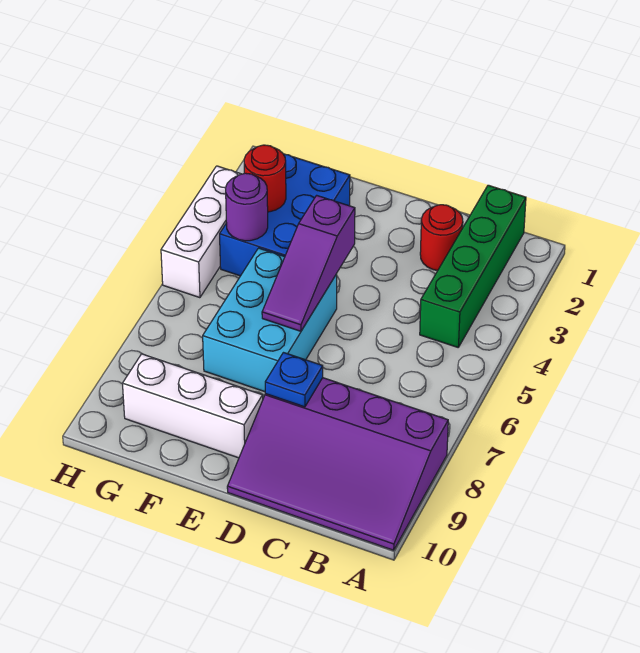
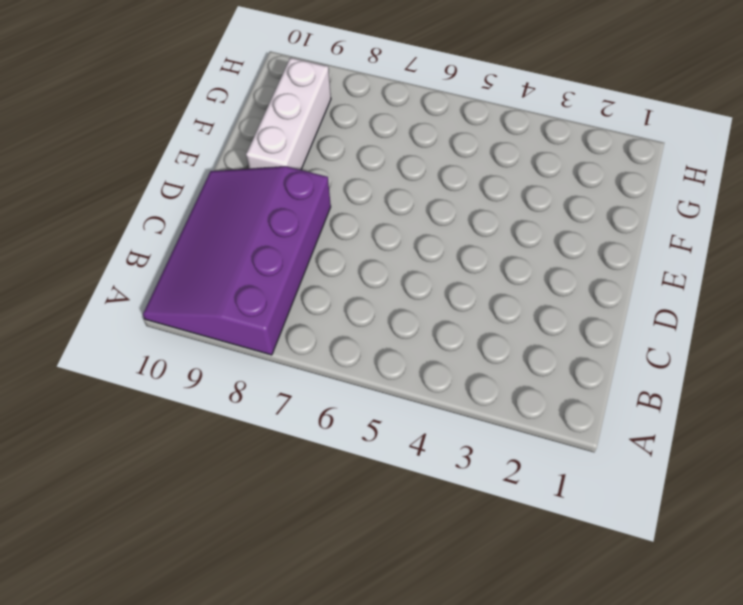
none -> green 1x4 brick [420,185,526,347]
none -> red 1x1 round brick [420,205,463,271]

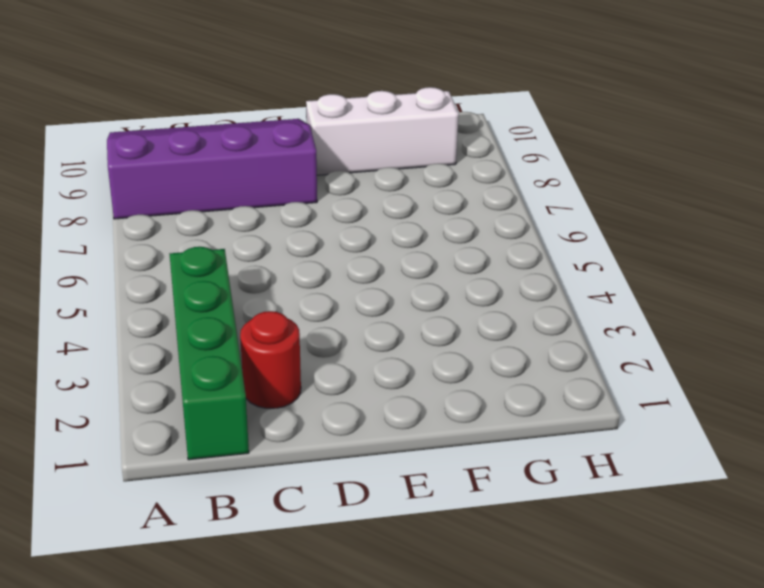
none -> cyan 2x3 brick [203,248,337,392]
none -> blue 2x3 brick [220,154,350,276]

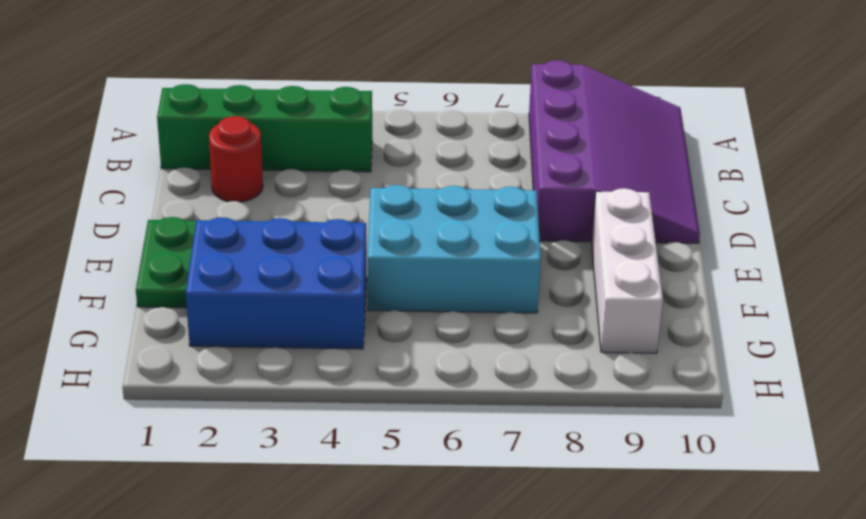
green 1x2 plate [136,217,196,308] -> none
none -> white 1x3 brick [161,166,241,298]
none -> blue 1x1 plate [265,353,323,407]

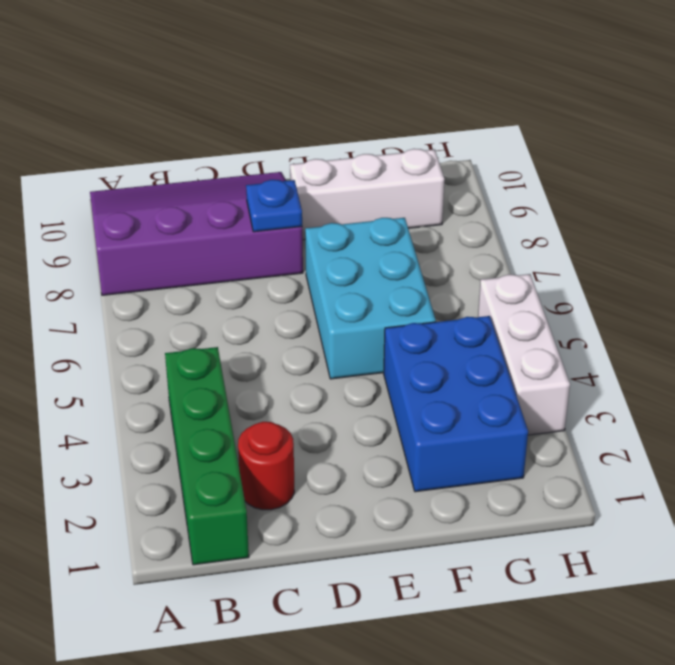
none -> purple 1x3 slope [262,195,355,331]
none -> red 1x1 round brick [244,145,286,212]

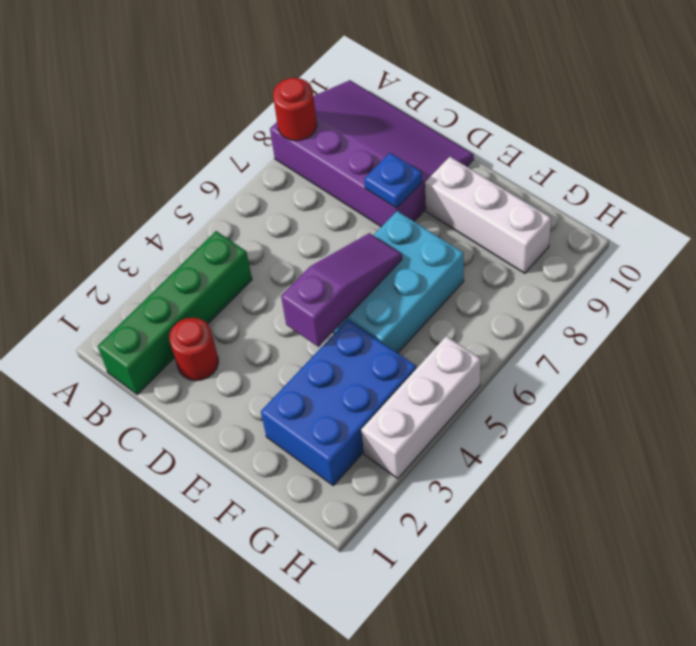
red 1x1 round brick [273,78,317,141] -> red 1x1 round brick moved to [244,145,286,212]
none -> purple 1x1 round brick [226,173,268,241]

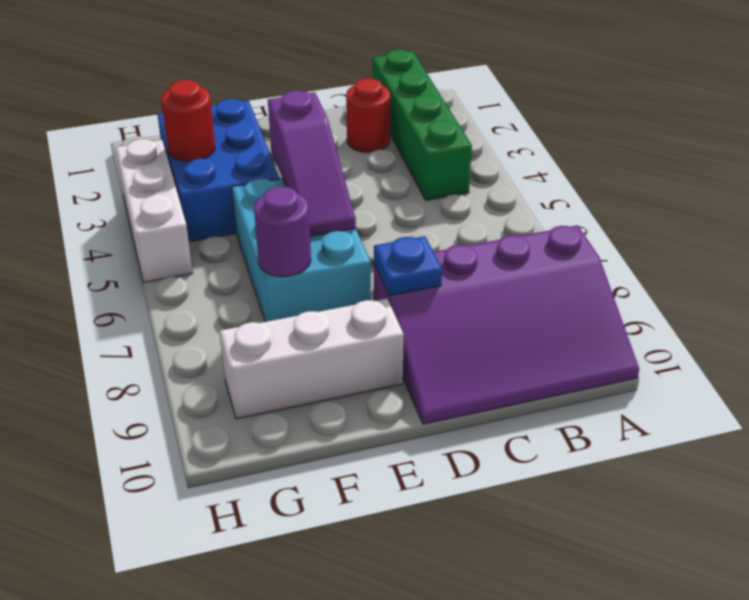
purple 1x1 round brick [254,186,311,277] -> purple 1x1 round brick moved to [226,173,268,241]

